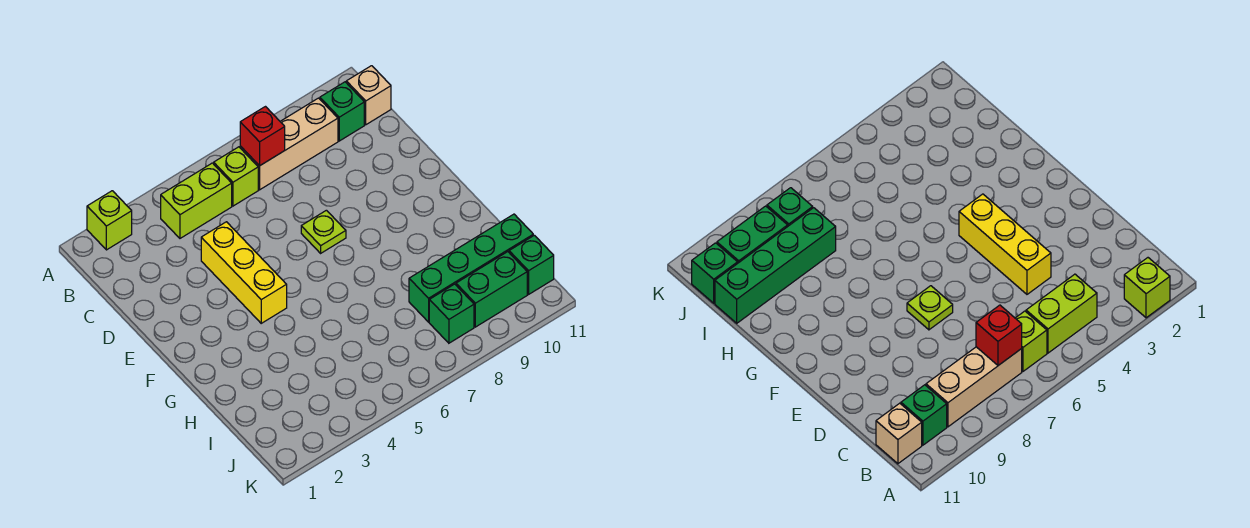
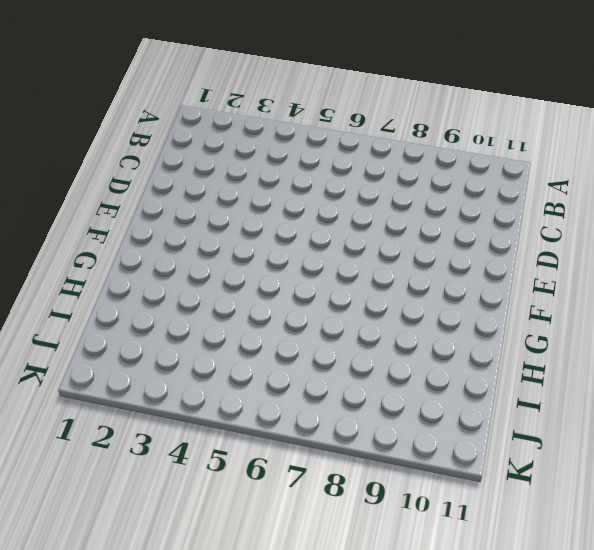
none -> lime 1x1 brick [87,191,132,250]
none -> lime 1x2 brick [161,163,232,238]
none -> lime 1x1 brick [214,147,258,206]

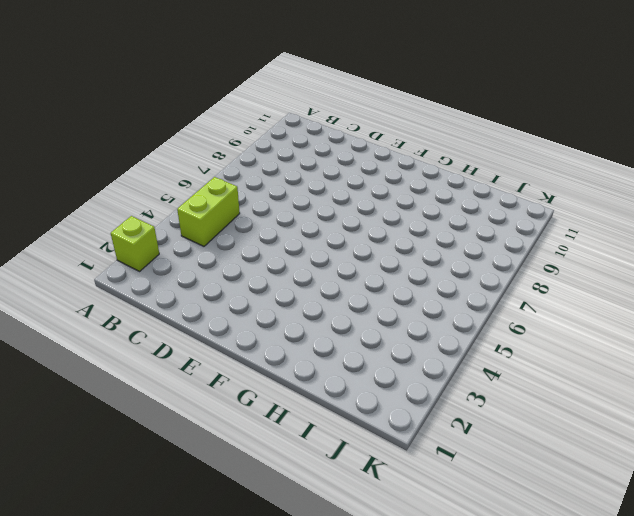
none -> lime 1x1 brick [214,147,258,206]
none -> tan 1x3 brick [240,98,338,190]
none -> green 1x1 brick [320,82,364,141]

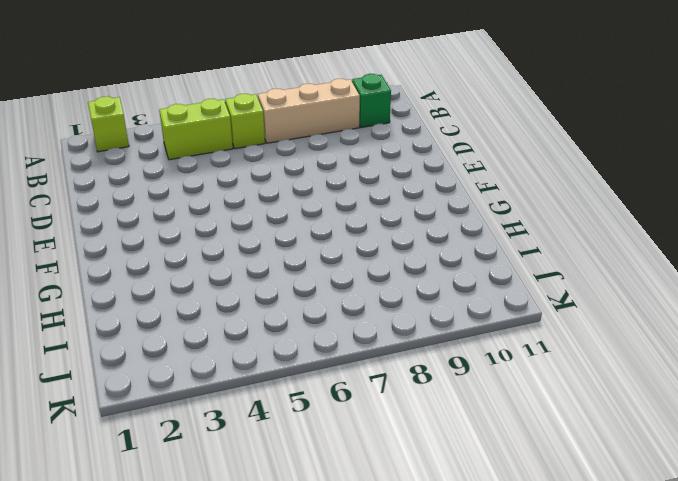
none -> tan 1x1 brick [346,66,391,125]
none -> yellow 1x3 brick [201,222,287,323]
none -> lime 1x1 plate [301,210,346,253]

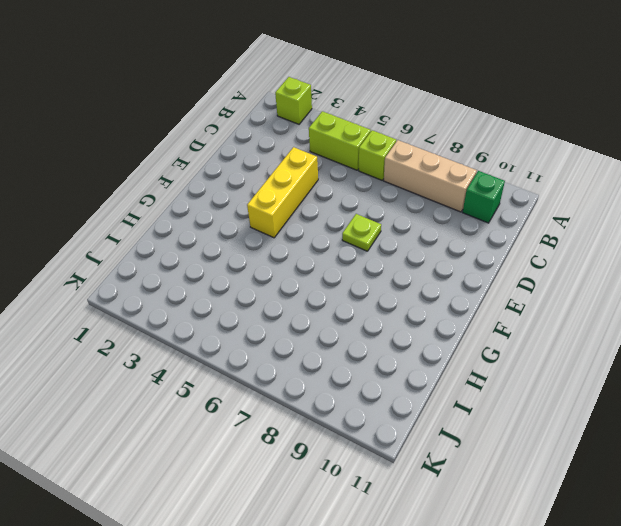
none -> tan 1x1 brick [346,66,391,125]
none -> green 1x4 brick [409,214,533,322]
none -> green 1x1 brick [429,284,474,343]

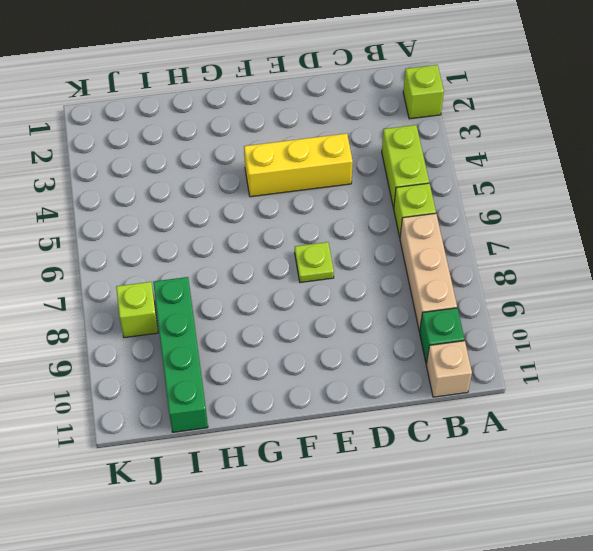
lime 1x1 brick [116,282,158,338] -> green 1x1 brick [429,284,474,343]
none -> green 1x2 brick [456,252,527,327]
none -> green 1x1 brick [509,235,554,294]
none -> red 1x1 brick [240,107,285,166]

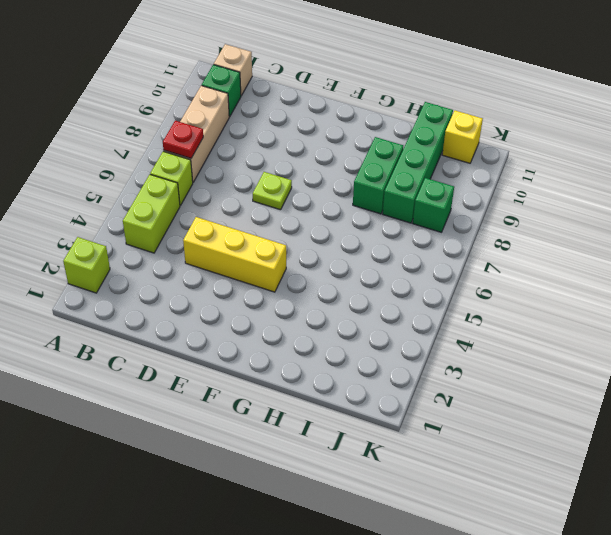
red 1x1 plate [163,121,203,158] -> red 1x1 brick [240,107,285,166]
green 1x2 brick [353,137,403,214] -> green 1x2 brick moved to [456,252,527,327]
yellow 1x1 brick [442,111,483,163] -> green 1x1 brick [509,235,554,294]

